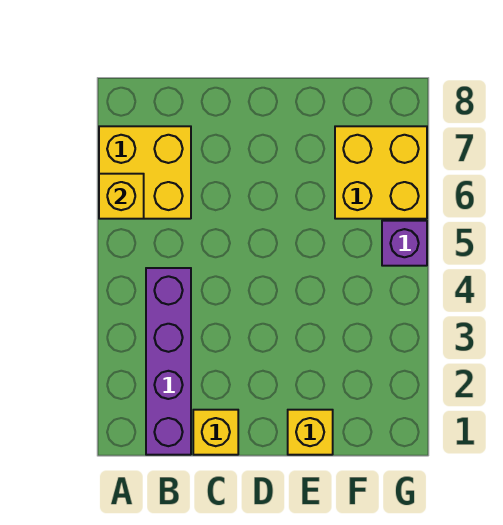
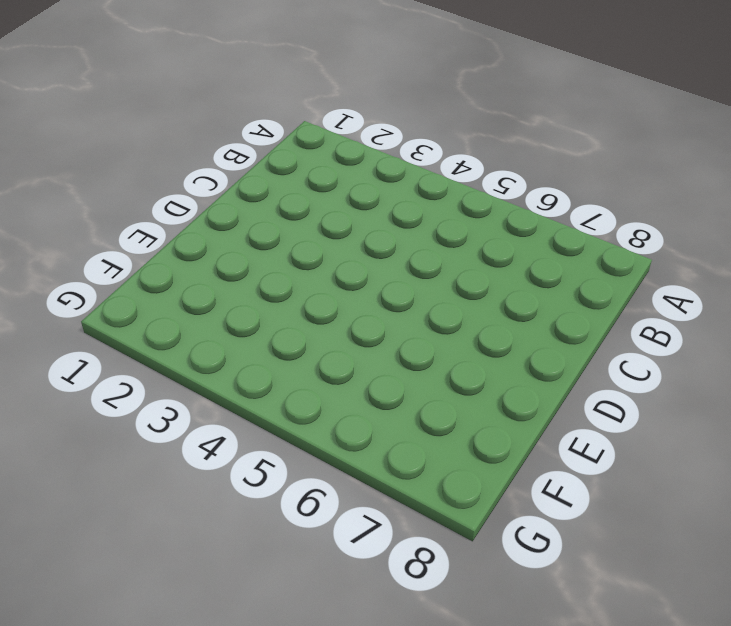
none -> yellow 2x2 brick [99,126,191,219]
none -> purple 1x4 brick [146,268,191,455]

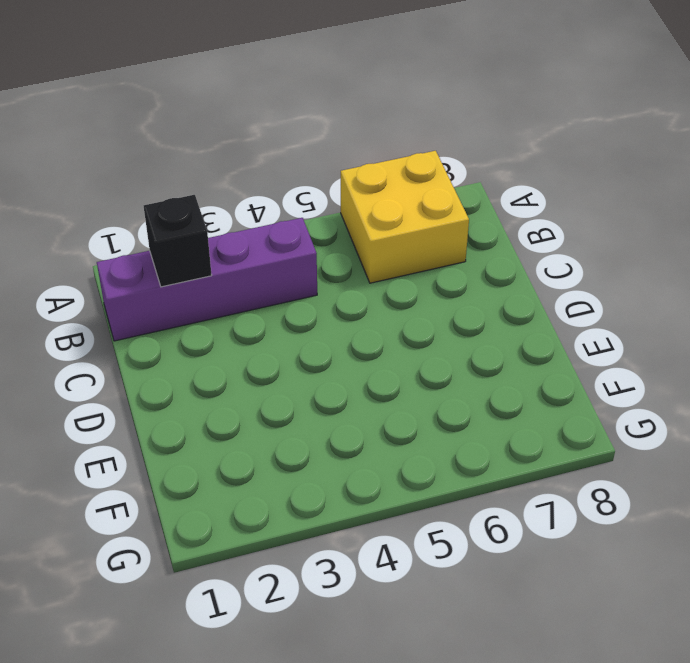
black 1x1 brick [144,195,212,287] -> none
none -> yellow 1x1 brick [193,410,238,455]
none -> yellow 1x1 brick [288,410,333,455]

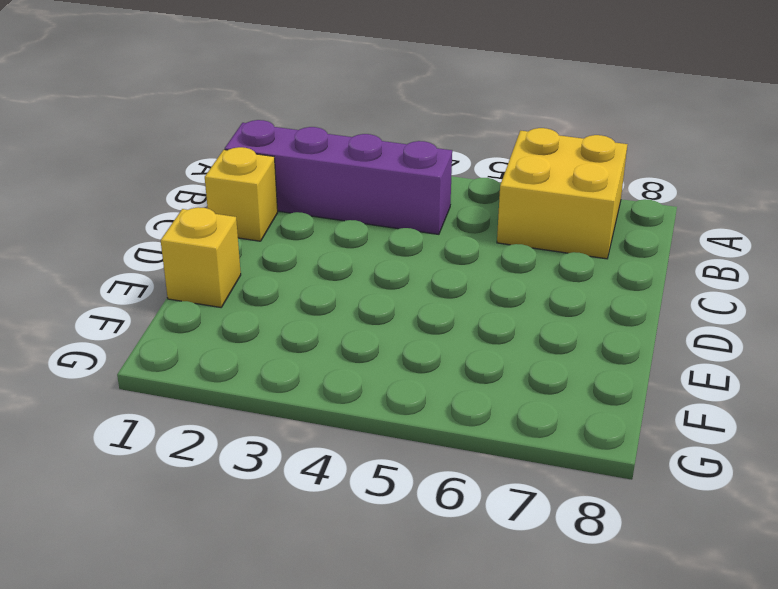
none -> yellow 2x2 brick [335,126,427,219]
none -> purple 1x1 brick [382,221,427,266]

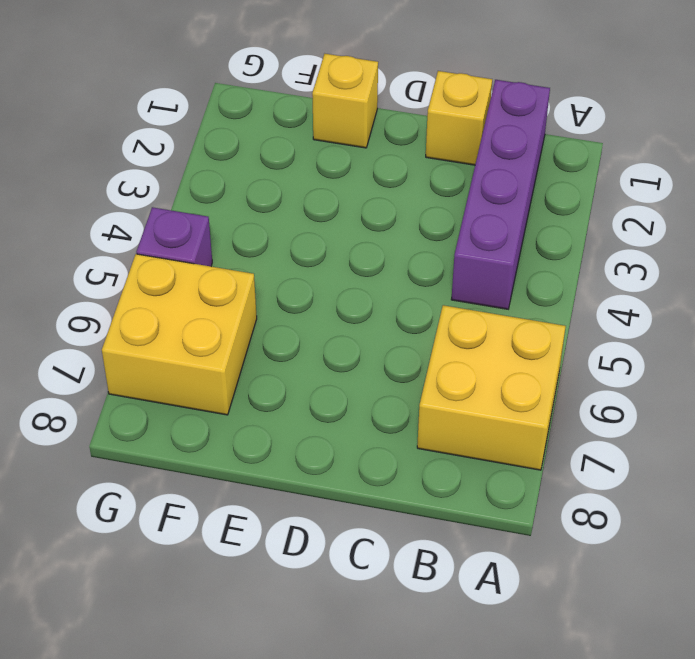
none -> yellow 1x1 brick [99,174,144,219]

